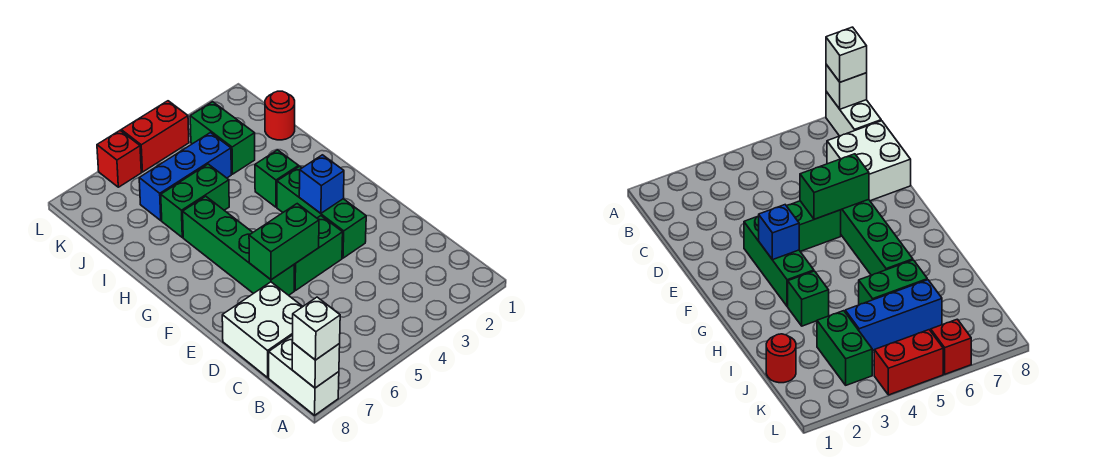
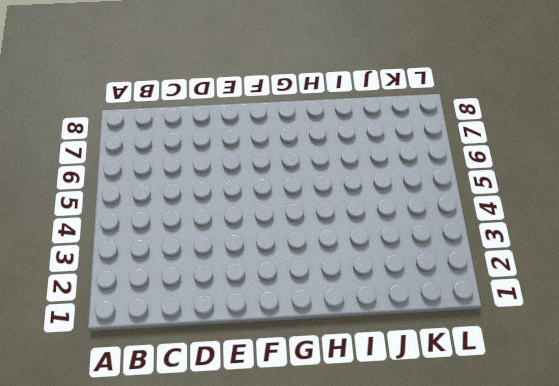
none -> white 1x2 brick [269,335,339,415]
none -> white 2x2 brick [222,282,303,377]
none -> green 1x3 brick [277,166,366,258]

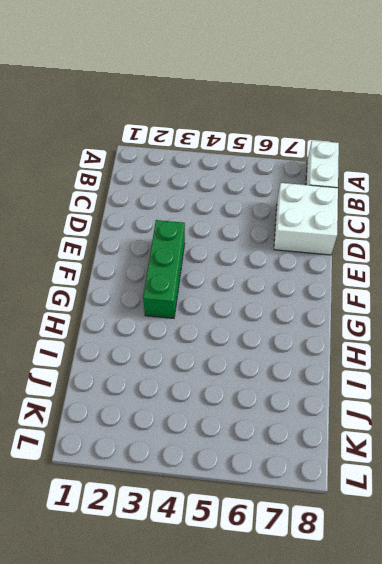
none -> green 1x2 brick [294,216,343,291]
none -> green 1x4 brick [183,196,294,295]
none -> green 1x1 brick [255,150,299,207]

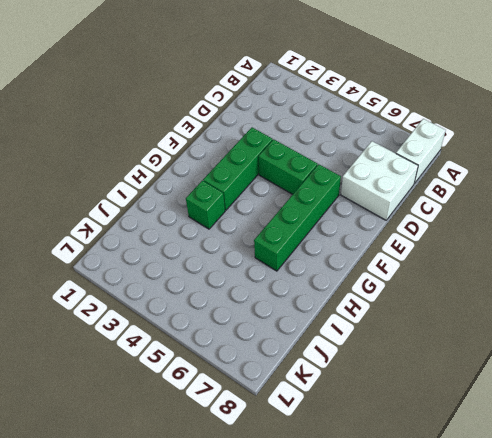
none -> green 1x2 brick [161,164,229,237]
none -> red 1x1 round brick [265,91,295,140]
none -> green 1x2 brick [190,102,255,174]

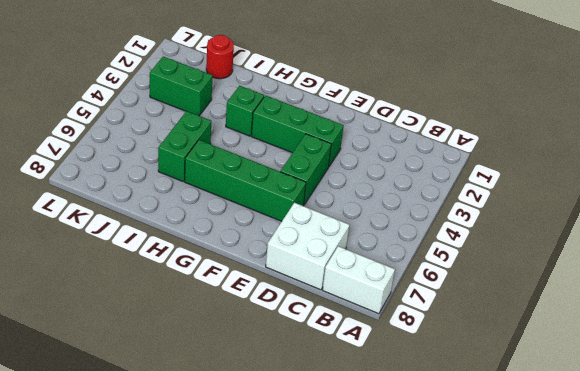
none -> blue 1x3 brick [139,133,231,220]
none -> red 1x2 brick [121,101,189,172]
none -> red 1x1 brick [97,131,141,187]

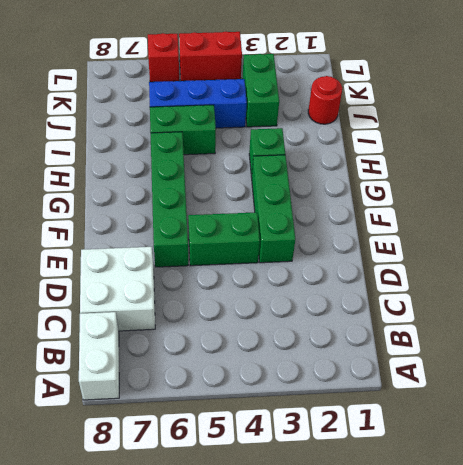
none -> white 1x1 brick [292,343,340,388]
none -> green 1x2 brick [249,204,319,280]
none -> blue 1x1 brick [299,155,344,213]

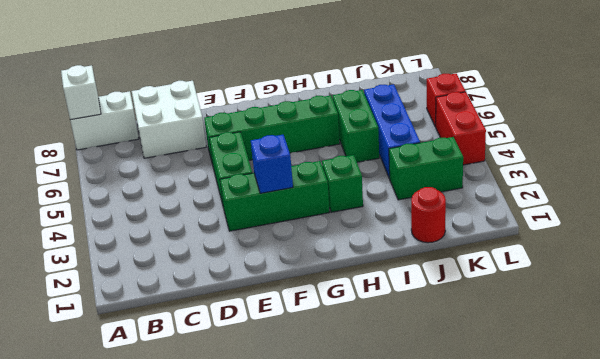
none -> green 1x2 brick [249,204,319,280]
none -> white 1x1 brick [292,297,340,360]

